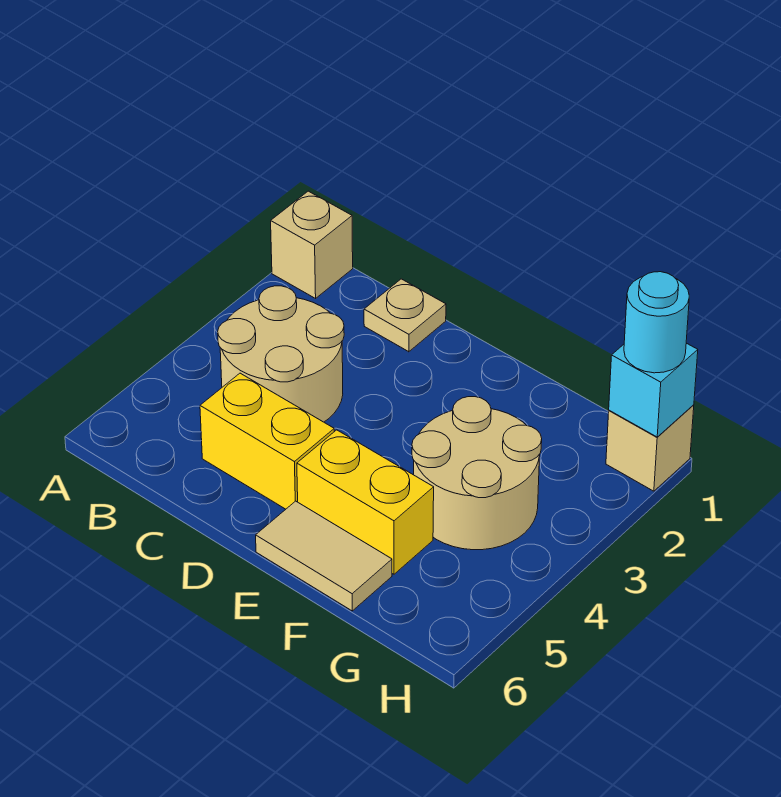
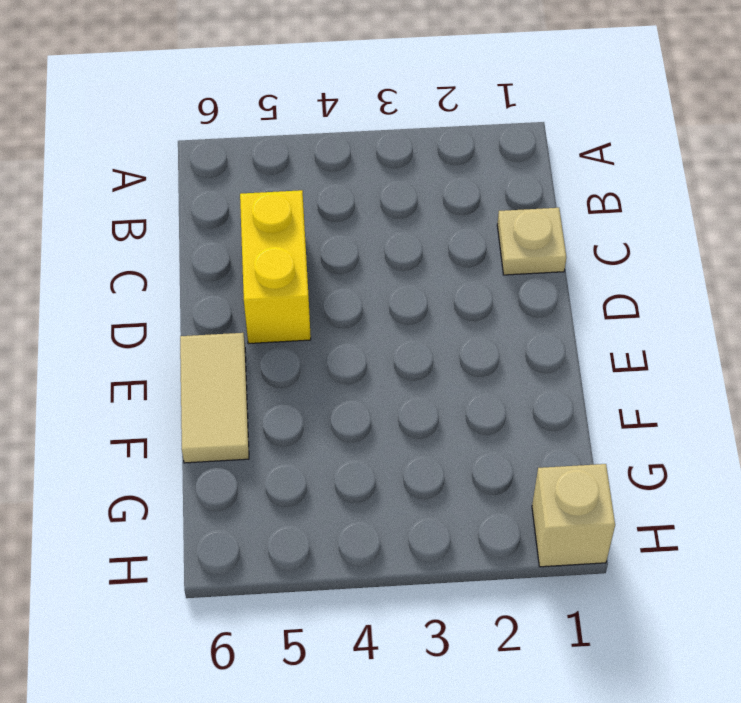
none -> tan 1x1 brick [271,191,353,298]
none -> tan 2x2 round brick [218,286,344,422]

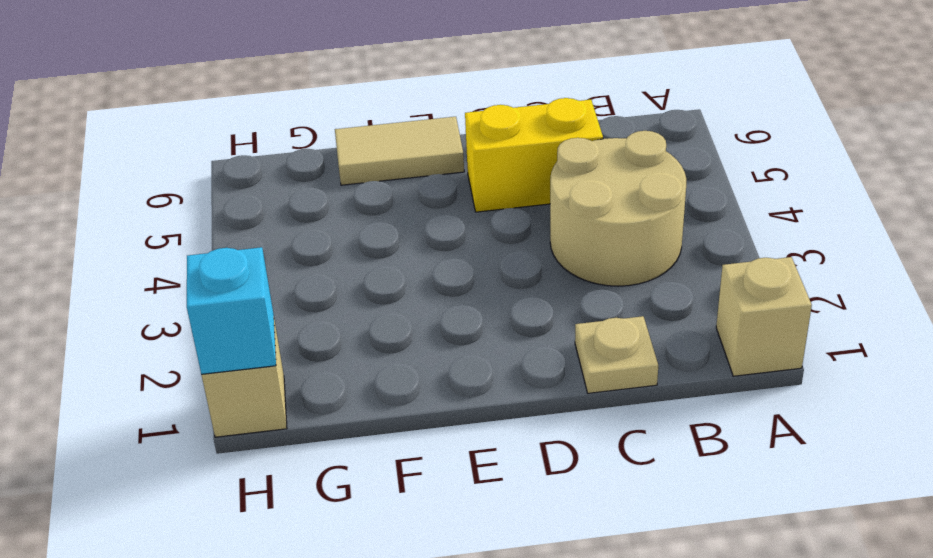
none -> yellow 1x2 brick [297,430,434,574]
none -> tan 2x2 round brick [412,397,542,550]

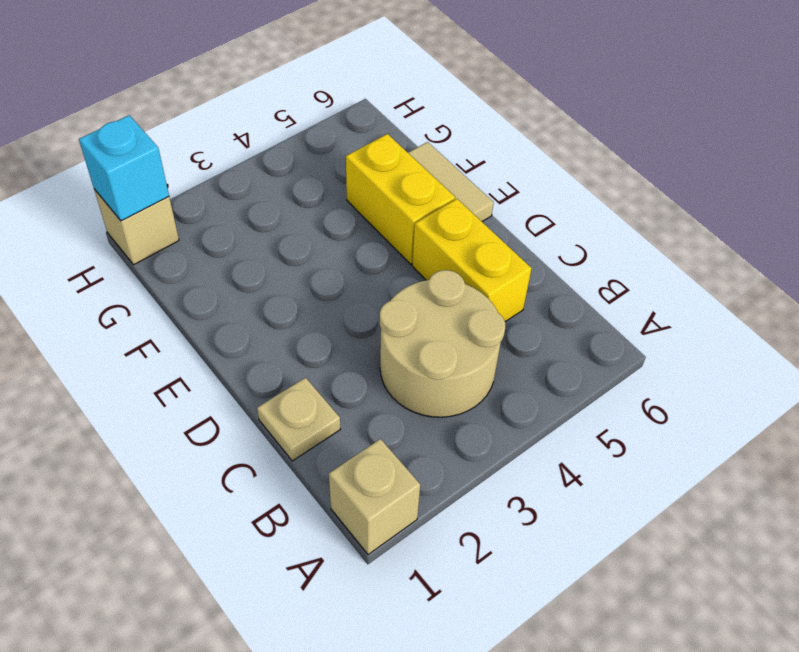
none -> tan 2x2 round brick [412,397,542,550]
none -> cyan 1x1 round brick [624,272,689,373]

